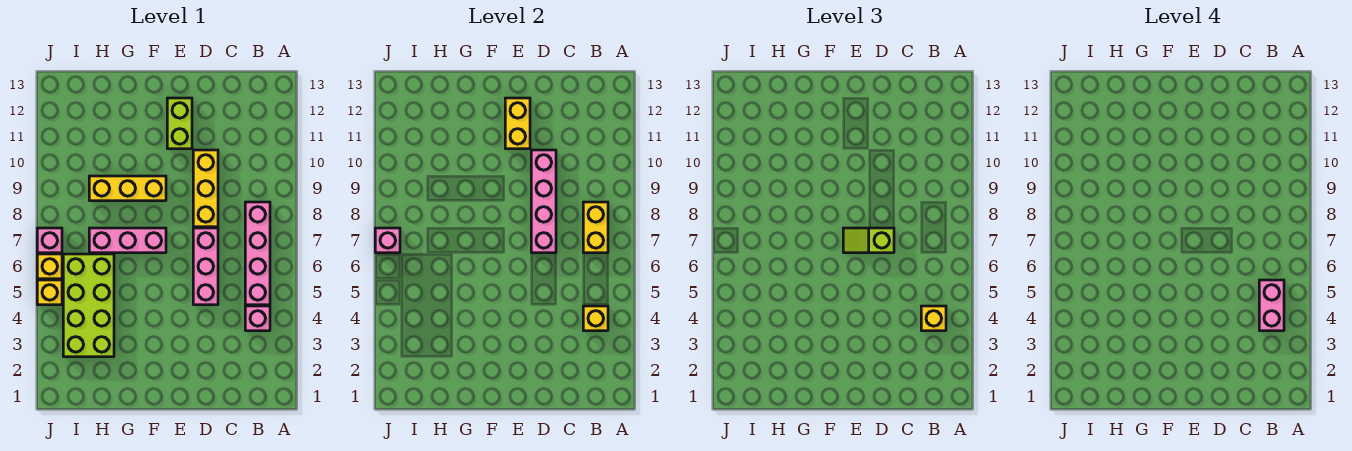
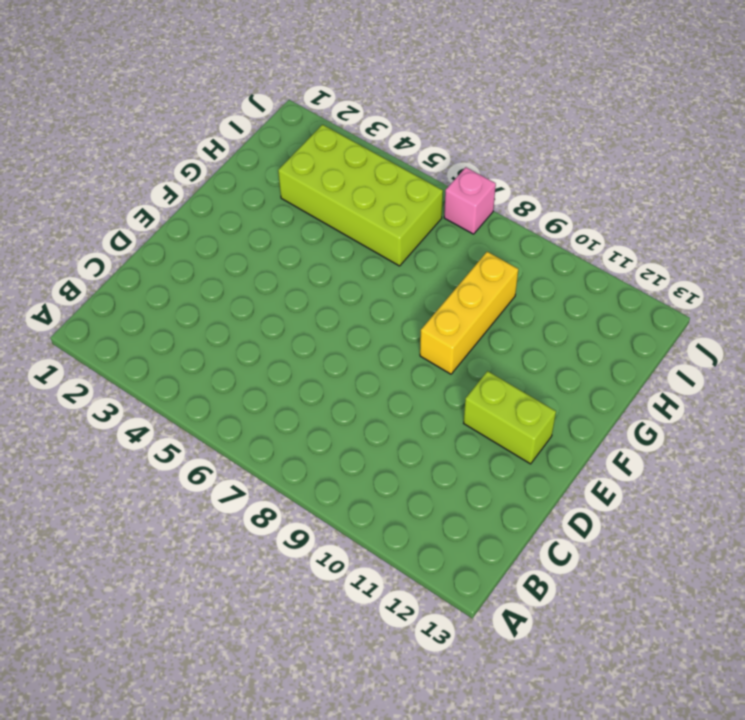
none -> pink 1x1 brick [245,306,270,331]
none -> pink 1x4 brick [245,202,270,305]
none -> pink 1x3 brick [193,228,218,305]

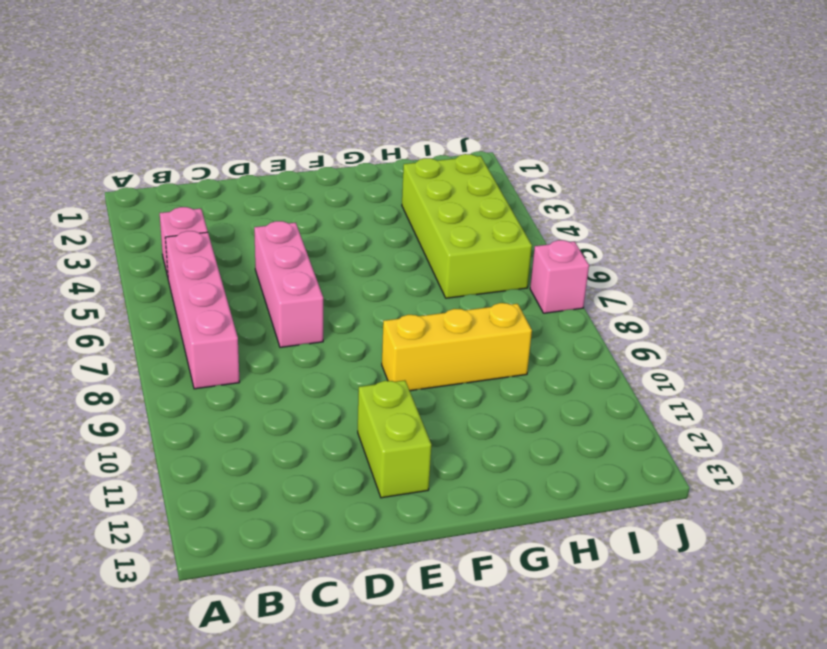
none -> yellow 1x3 brick [193,150,218,227]
none -> pink 1x3 brick [89,228,166,253]
none -> yellow 1x1 brick [37,280,62,305]

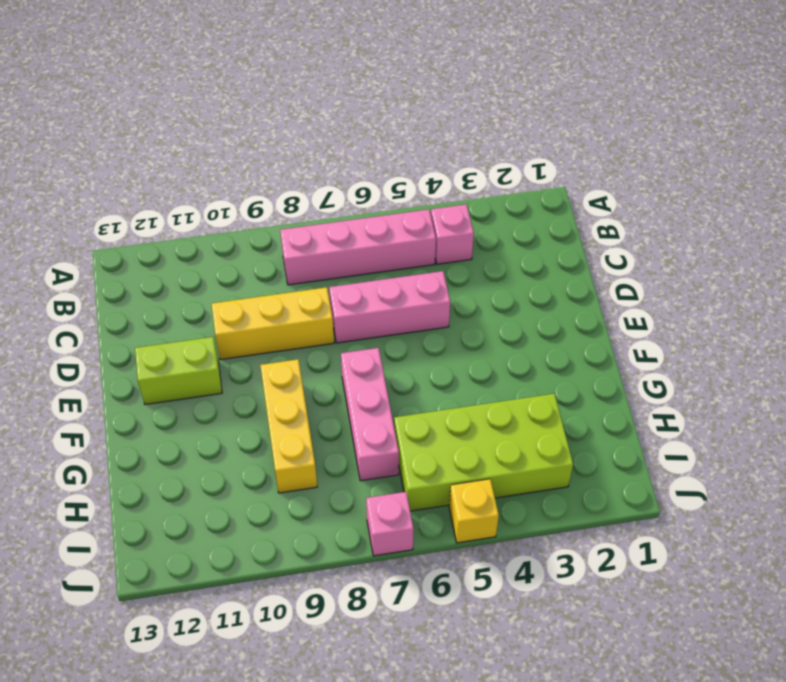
none -> yellow 1x1 brick [37,254,62,279]
none -> yellow 1x1 brick [583,306,608,331]
none -> yellow 1x2 brick [583,202,608,253]

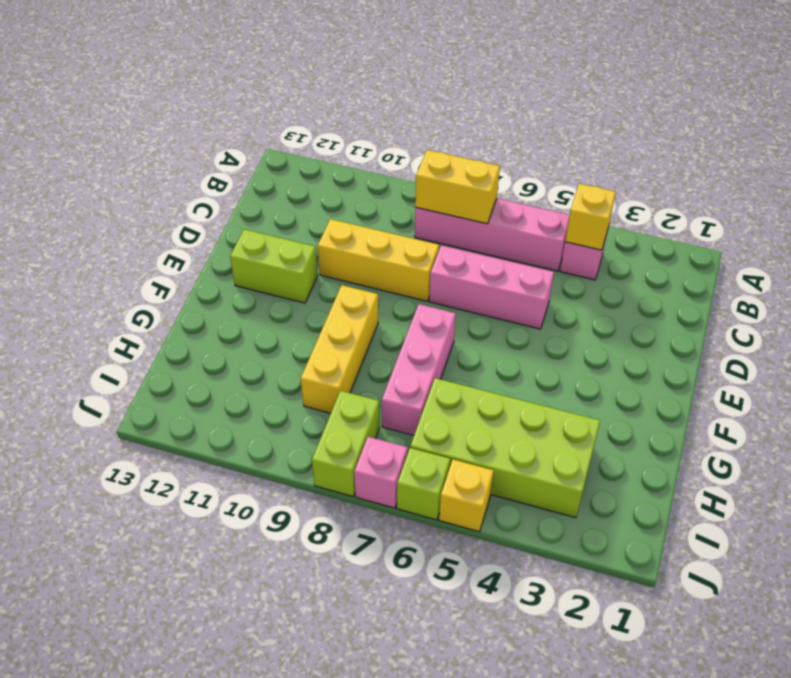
lime 1x2 brick [312,391,380,497] -> none
lime 1x1 brick [397,448,450,520] -> yellow 1x1 brick [37,254,62,279]
none -> pink 1x4 brick [531,150,556,253]
none -> yellow 1x2 brick [505,98,530,149]
none -> pink 1x1 brick [375,228,400,253]

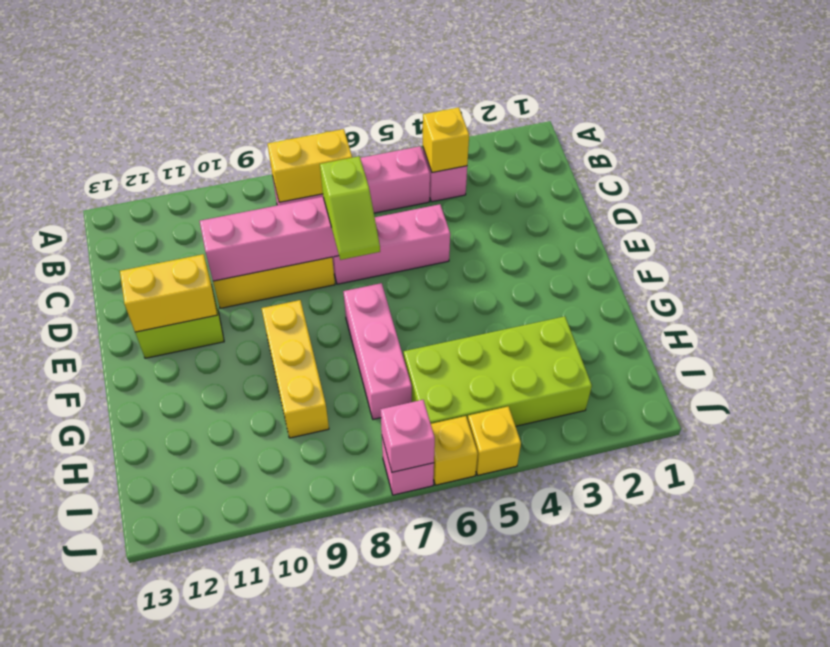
none -> yellow 1x1 brick [921,306,946,331]
none -> pink 1x2 brick [1259,280,1284,331]

